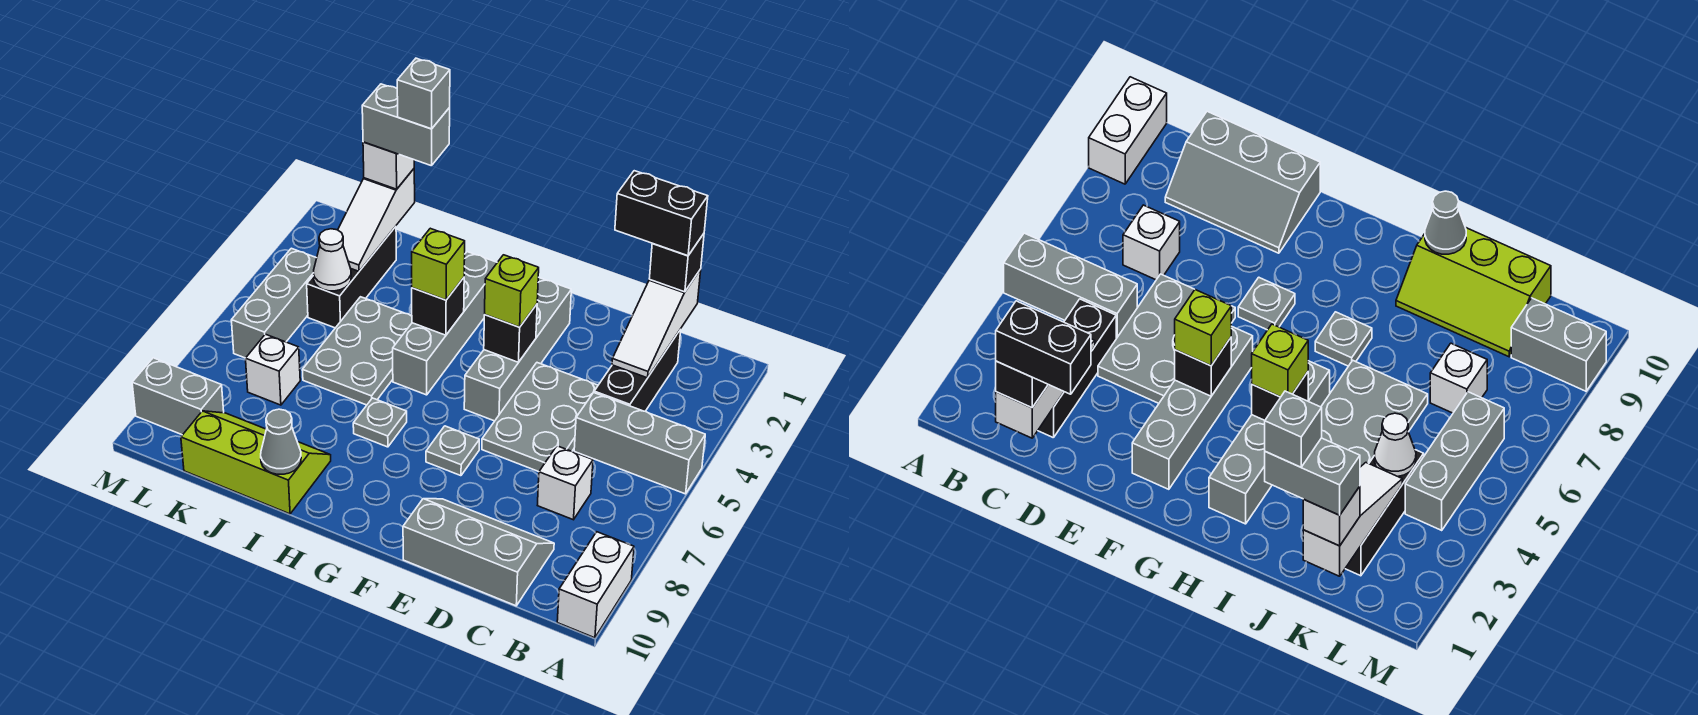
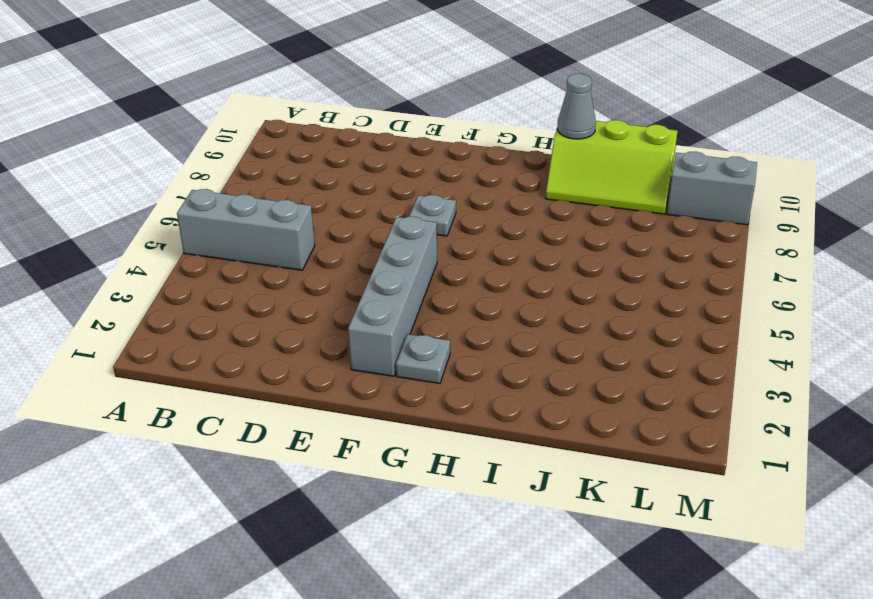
grey 1x1 plate [396,334,450,383] -> grey 1x1 plate moved to [353,398,407,447]
none -> white 1x2 brick [557,532,634,638]
none -> black 1x3 brick [594,329,681,411]
none -> white 1x1 brick [537,446,593,520]

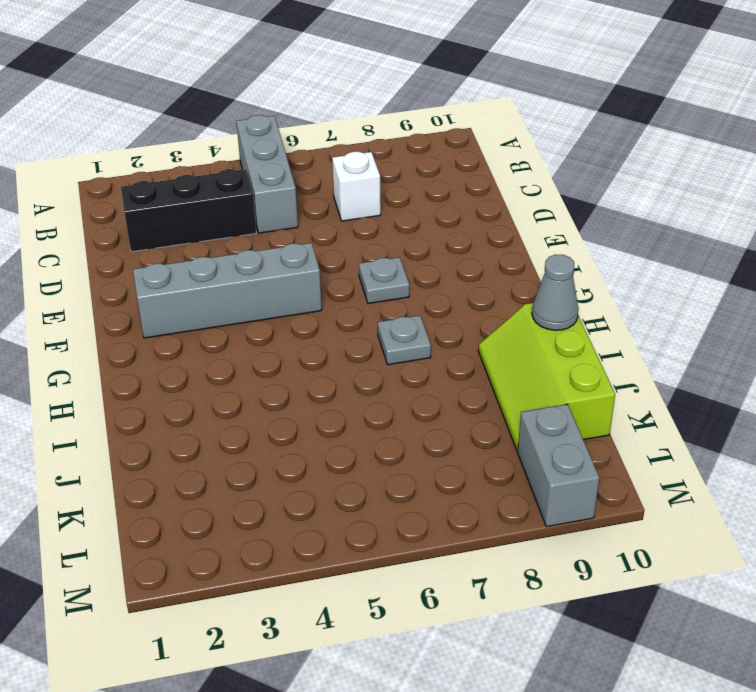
none -> white 1x2 brick [557,532,634,638]
none -> grey 2x3 slope [403,499,554,606]
none -> grey 2x3 plate [482,363,598,472]

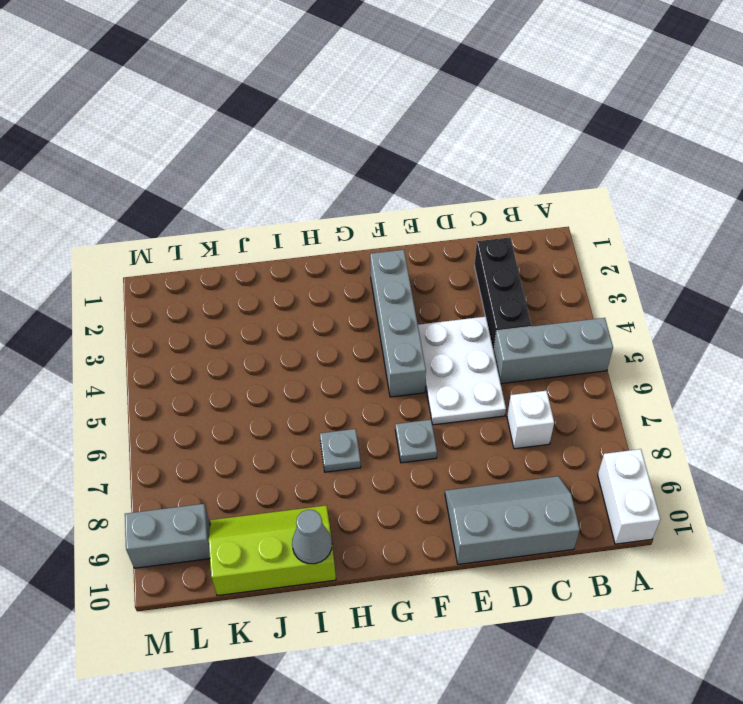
white 2x3 plate [418,317,506,425] -> grey 2x3 plate [482,363,598,472]
none -> grey 1x4 brick [393,252,497,395]
none -> grey 2x3 plate [302,297,412,405]
none -> black 1x3 brick [307,226,396,328]

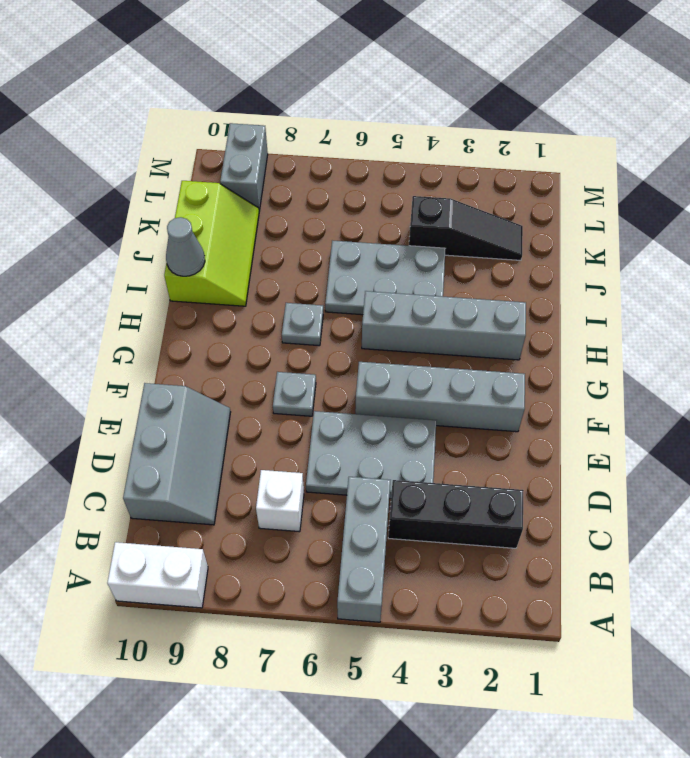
black 1x3 slope [409,196,523,260] -> black 1x3 brick [307,226,396,328]
none -> white 1x1 brick [246,334,300,405]
none -> grey 1x3 brick [231,248,317,358]
none -> white 1x3 slope [612,269,701,378]

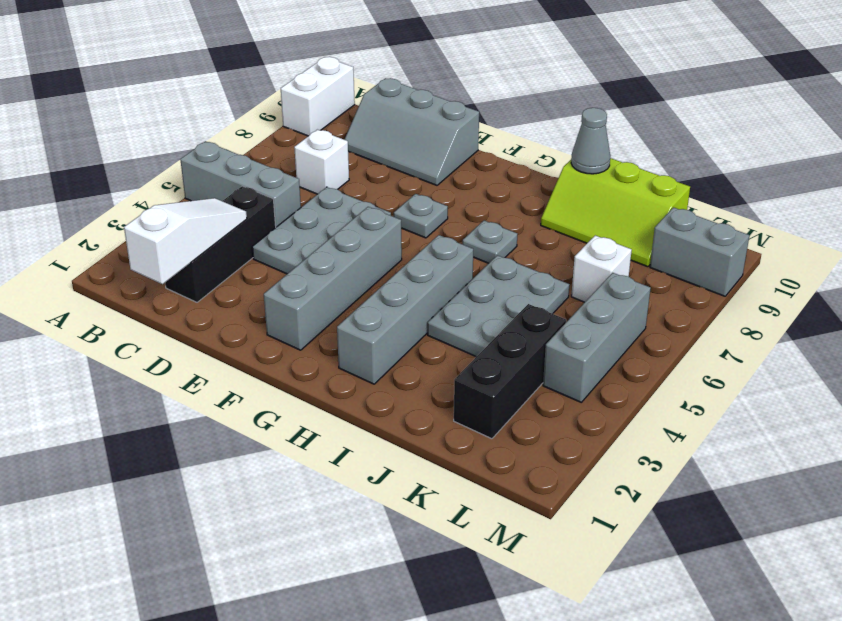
none -> black 1x1 brick [484,304,537,362]
none -> black 1x1 brick [412,278,464,335]
none -> white 1x3 slope [338,169,415,271]

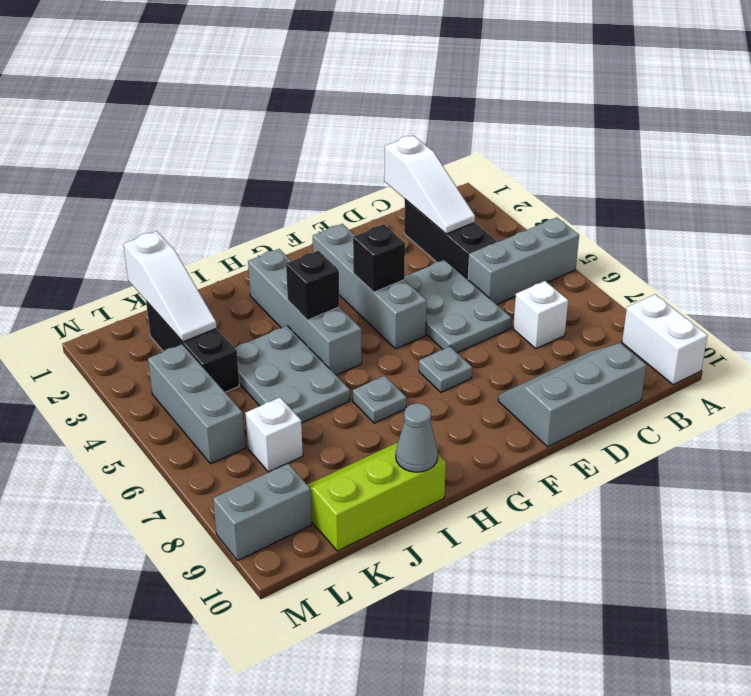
none -> white 1x1 cone [313,229,351,291]
none -> black 1x1 brick [649,234,704,292]
none -> lime 1x1 brick [485,255,539,327]

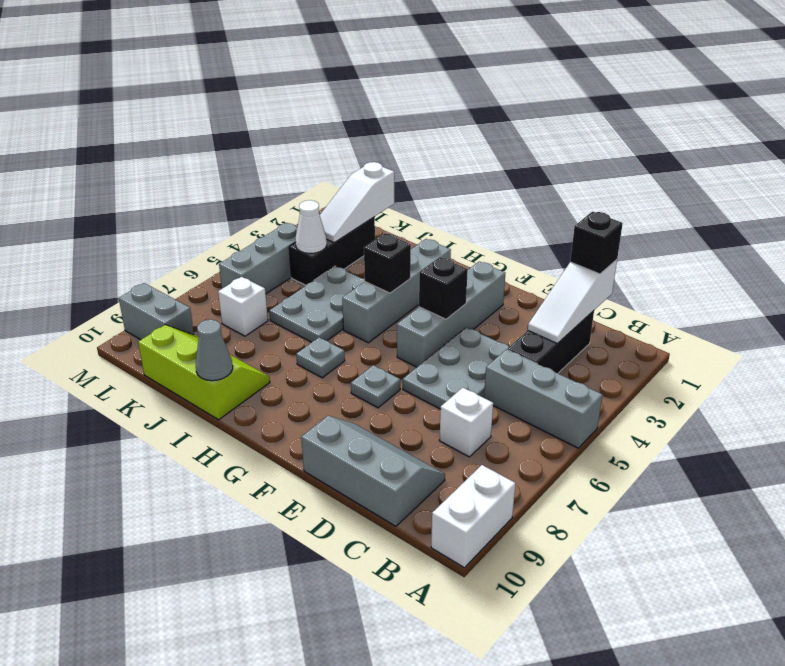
none -> lime 1x1 brick [485,255,539,327]
none -> lime 1x1 brick [412,228,465,300]
none -> white 1x1 brick [363,142,414,189]

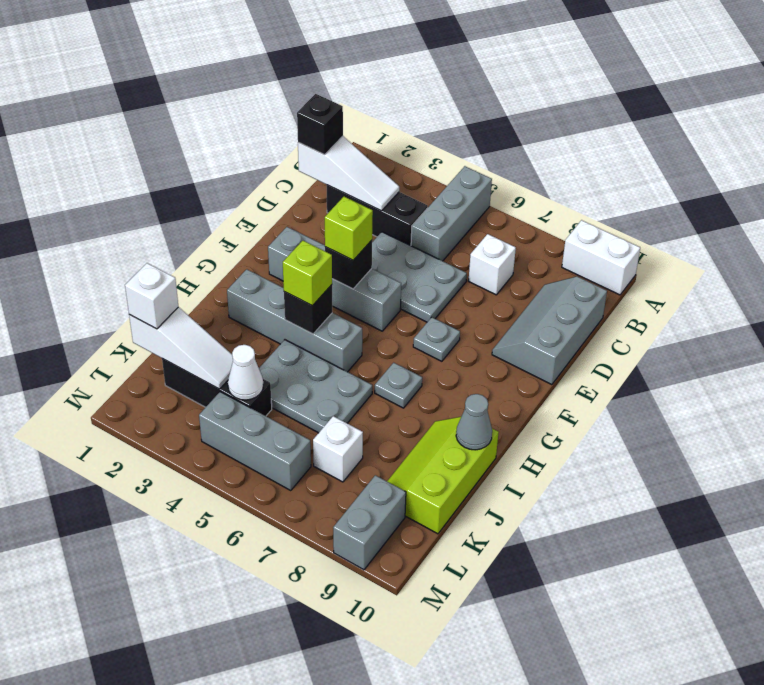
none -> black 1x2 brick [615,171,708,256]
none -> grey 1x2 brick [362,84,450,166]
none -> grey 1x1 brick [397,58,450,129]

